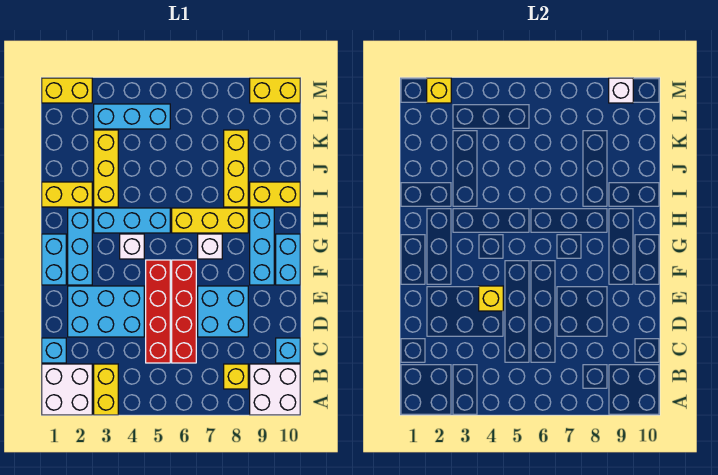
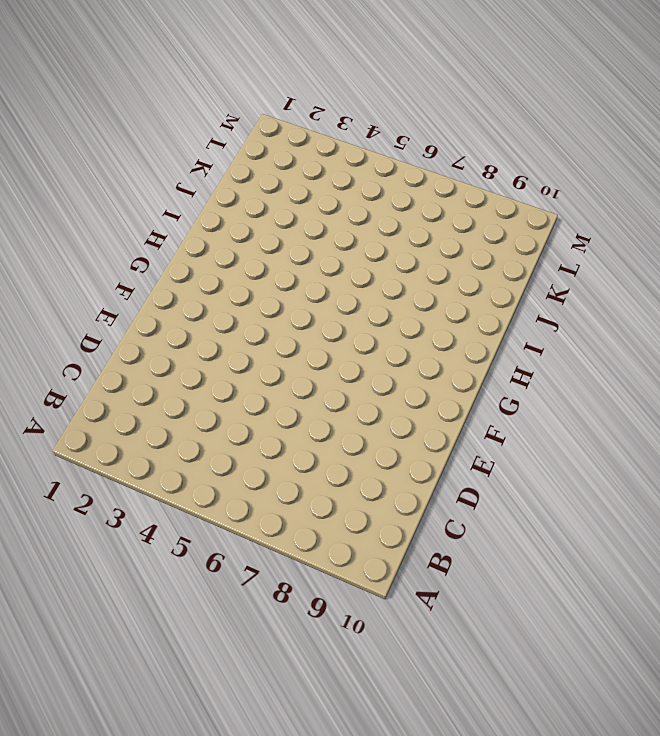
none -> white 2x2 brick [42,364,92,415]
none -> yellow 1x2 brick [94,364,118,415]
none -> white 2x2 brick [250,364,300,415]

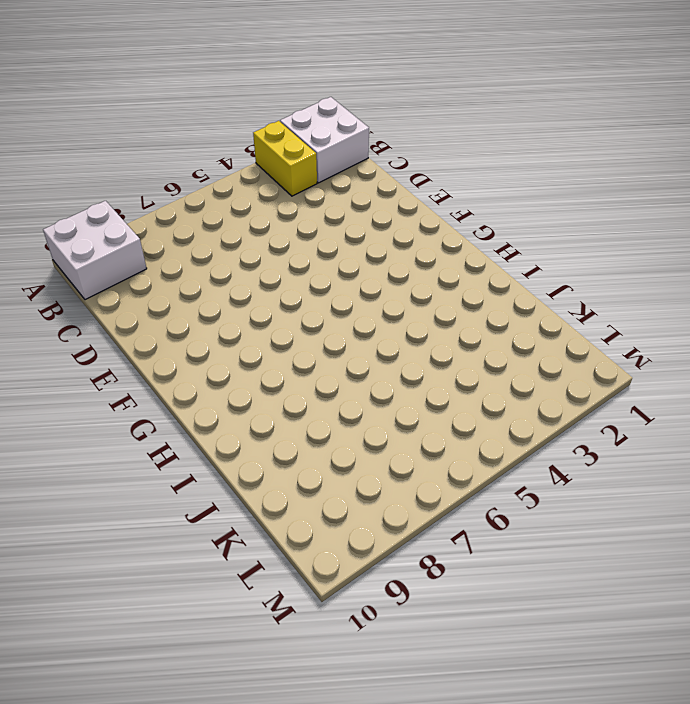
none -> yellow 1x1 brick [224,364,248,389]
none -> cyan 1x1 brick [42,338,66,363]
none -> red 1x4 brick [146,260,170,363]

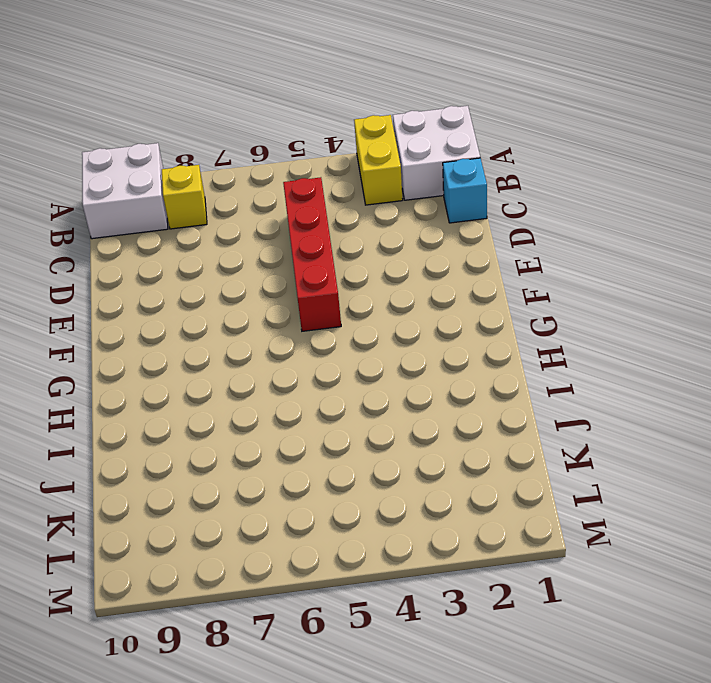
none -> red 1x4 brick [172,260,196,363]
none -> cyan 1x1 brick [276,338,300,363]
none -> cyan 2x3 brick [68,286,144,337]

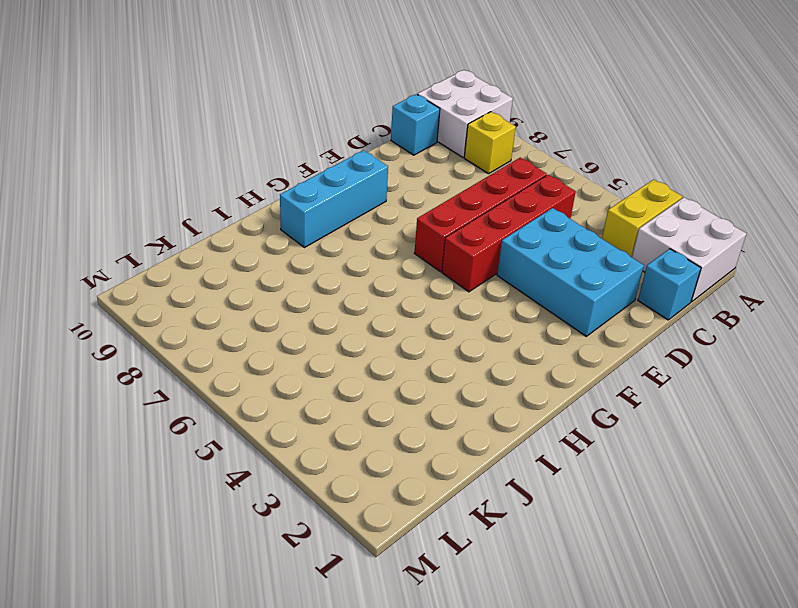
none -> cyan 2x2 brick [198,286,248,337]
none -> cyan 1x2 brick [42,234,66,285]
none -> cyan 1x3 brick [68,208,92,285]

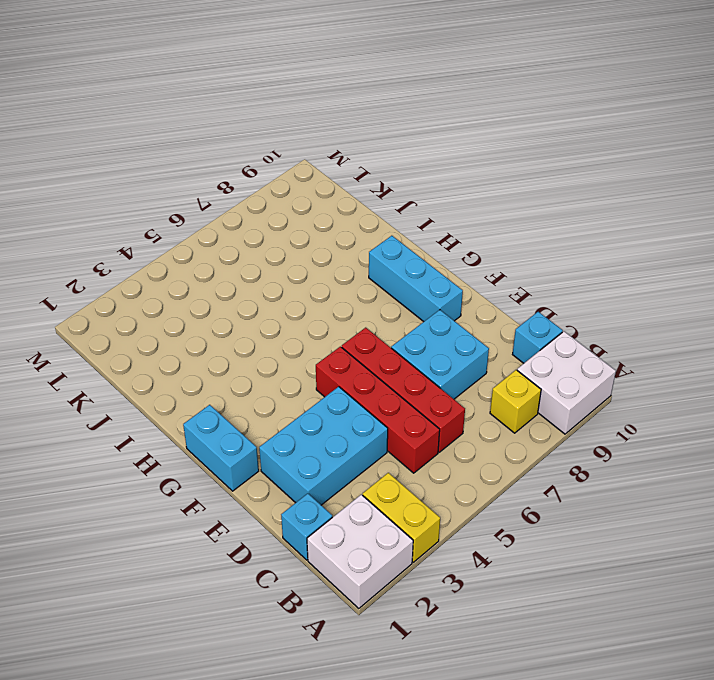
none -> cyan 1x3 brick [68,208,92,285]
none -> cyan 1x2 brick [276,234,300,285]
none -> white 1x1 brick [120,234,144,259]

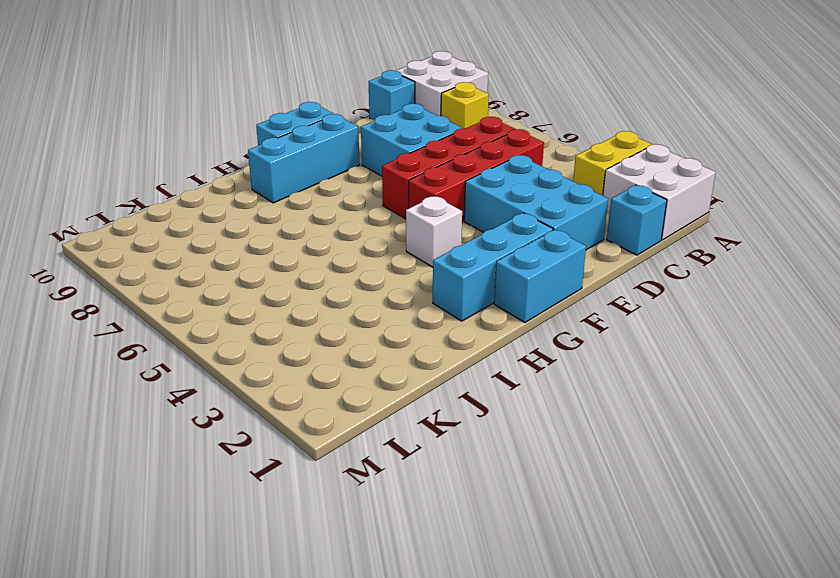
none -> white 1x1 brick [198,234,222,259]
none -> cyan 1x3 brick [94,208,170,233]
none -> yellow 1x3 brick [172,208,248,233]

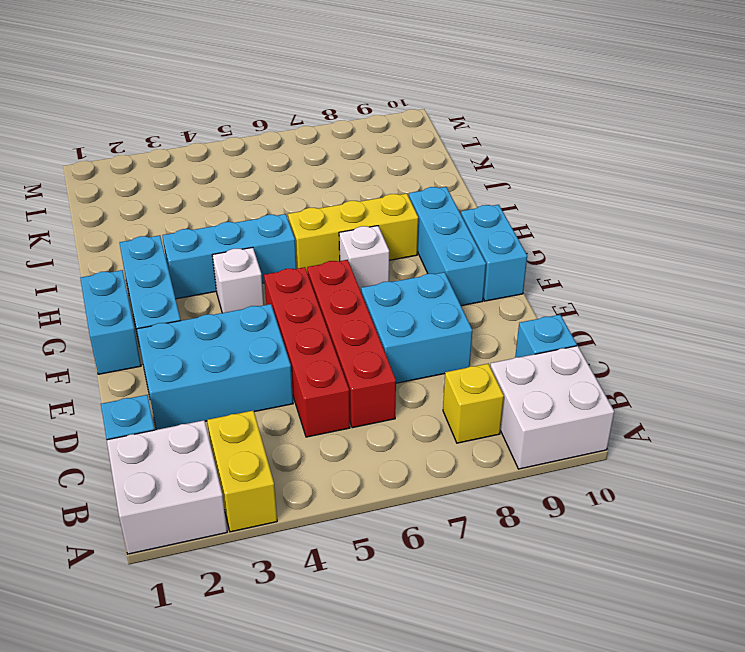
none -> yellow 1x2 brick [42,182,92,207]
none -> yellow 1x3 brick [94,130,118,207]
none -> yellow 1x3 brick [224,130,248,207]

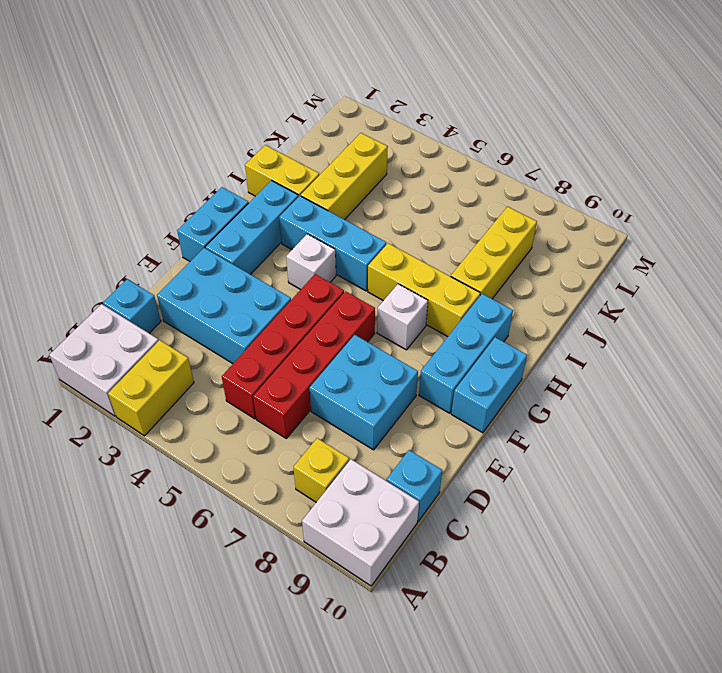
none -> yellow 1x2 brick [250,182,300,207]
none -> cyan 1x3 brick [94,104,170,129]
none -> yellow 1x2 brick [42,78,92,103]

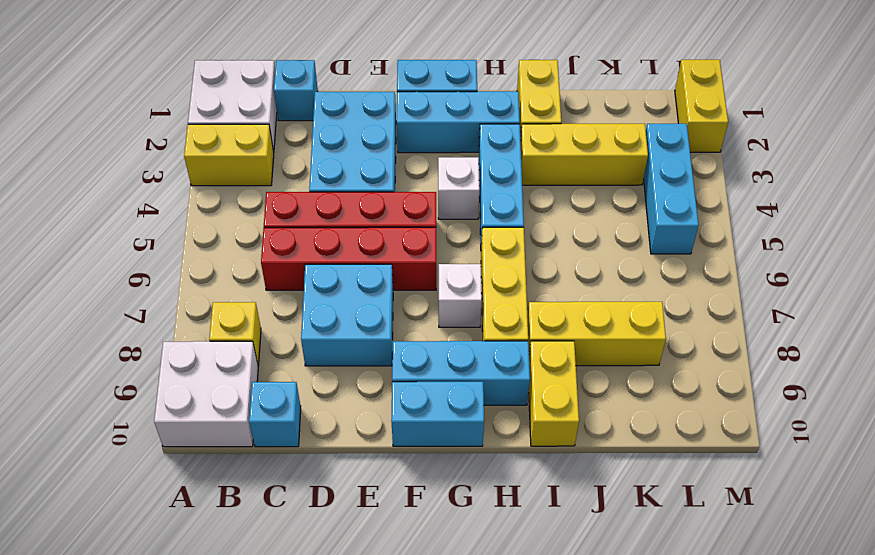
none -> yellow 1x2 brick [250,78,300,103]
none -> yellow 1x1 brick [479,286,503,311]
none -> yellow 1x1 brick [427,78,451,103]

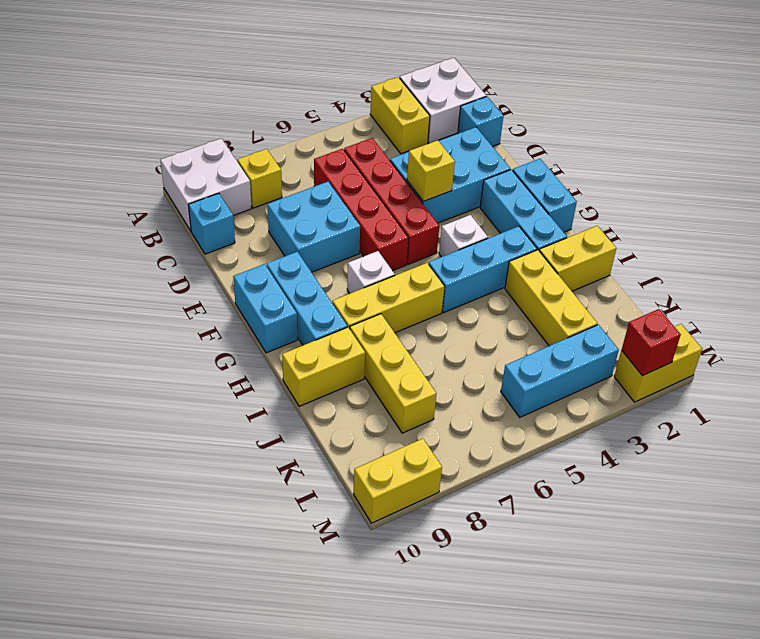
red 1x1 brick [622,309,681,376] -> yellow 1x1 brick [427,78,451,103]
none -> white 1x1 brick [609,78,633,103]

